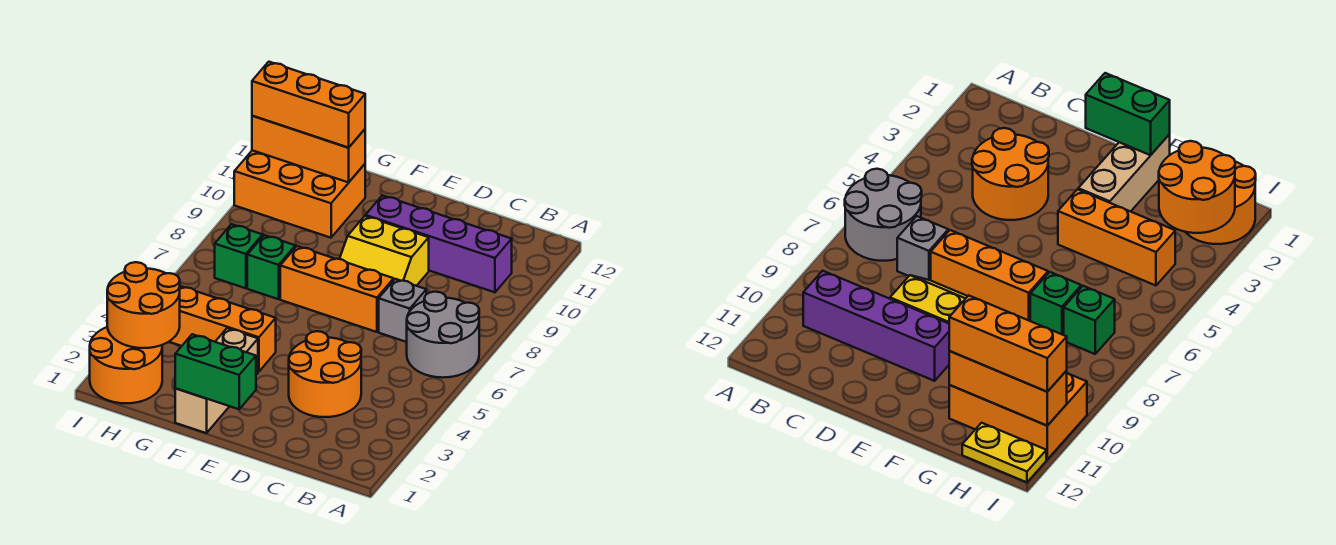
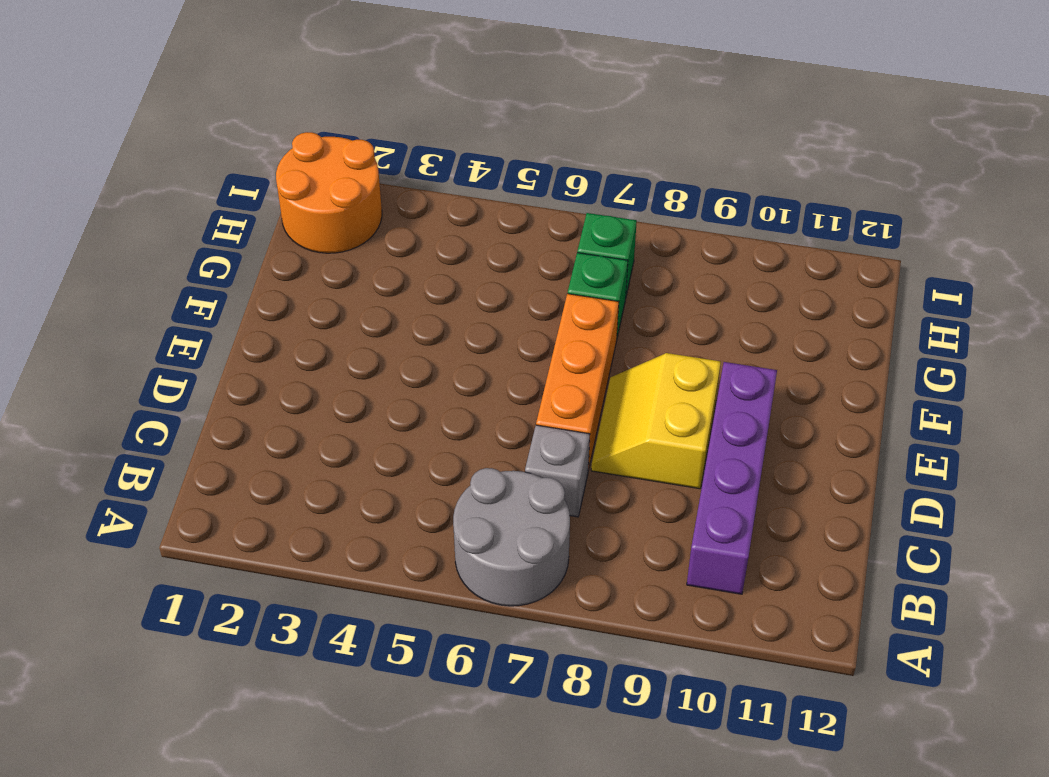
none -> orange 2x2 round brick [289,331,361,417]
none -> tan 1x3 brick [175,328,258,433]
none -> orange 1x3 brick [169,286,276,372]

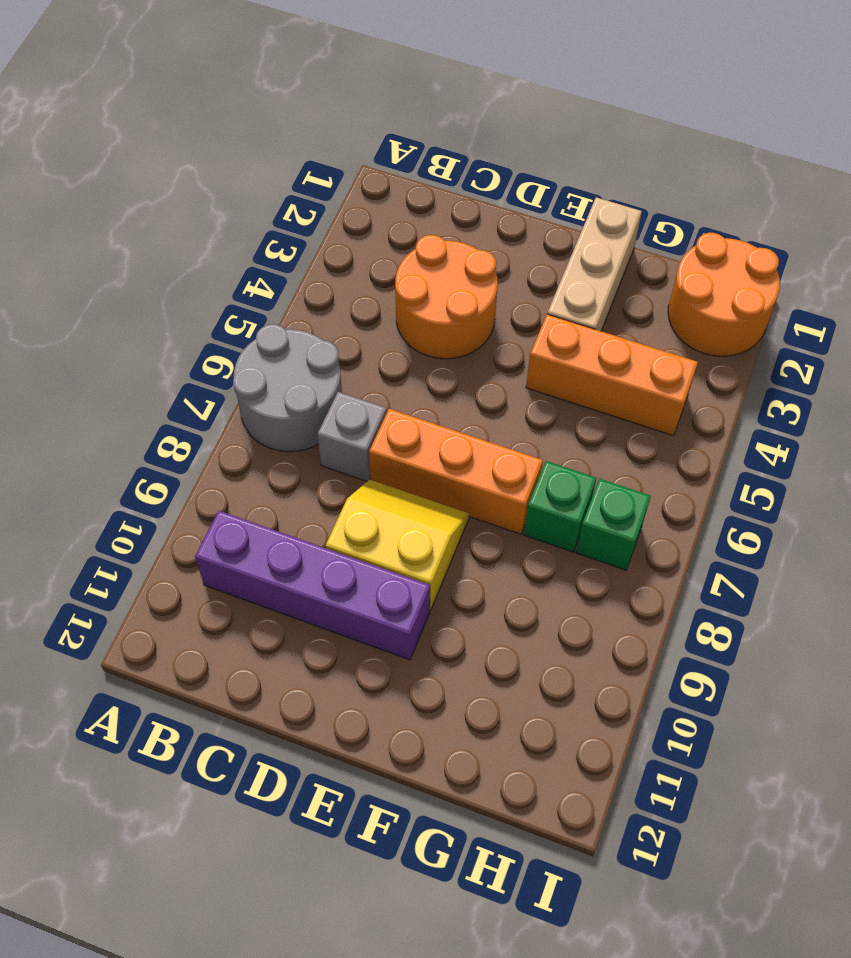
none -> orange 2x3 brick [234,150,365,238]
none -> yellow 1x2 plate [962,423,1046,482]
none -> green 1x2 brick [175,334,256,409]

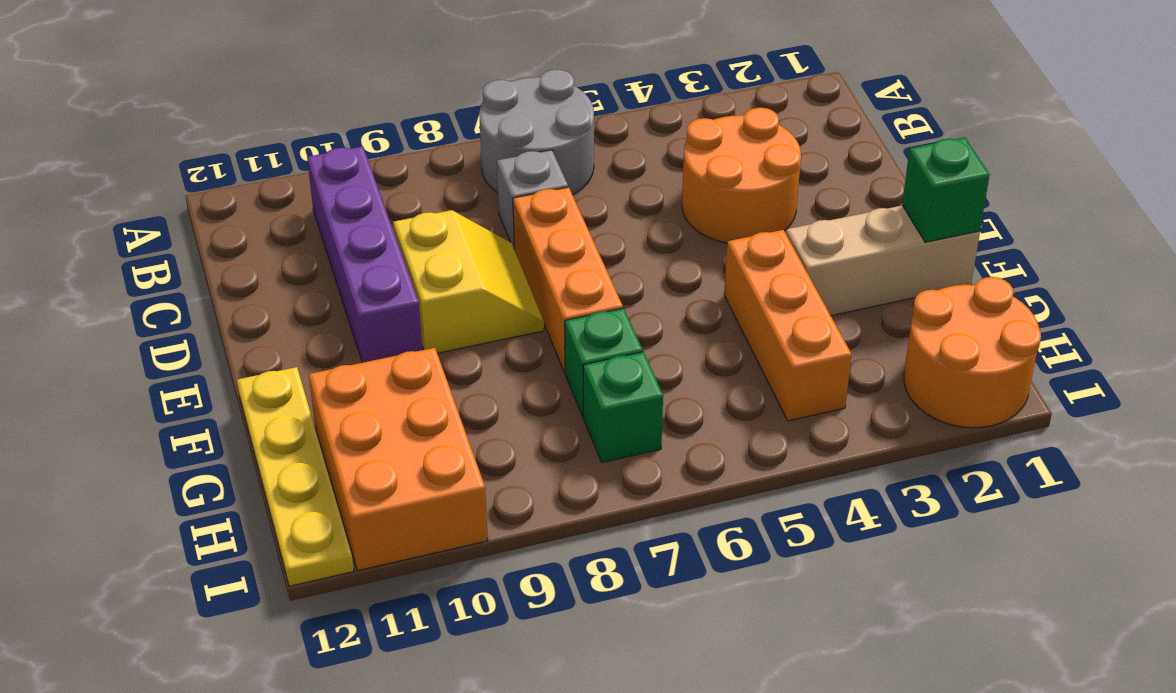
green 1x1 brick [902,137,990,242] -> green 1x2 brick [175,334,256,409]
yellow 1x4 plate [237,367,354,586] -> yellow 1x2 plate [962,423,1046,482]
none -> orange 1x3 brick [252,116,365,182]
none -> orange 2x2 round brick [107,262,180,348]
none -> orange 1x3 brick [252,62,365,148]

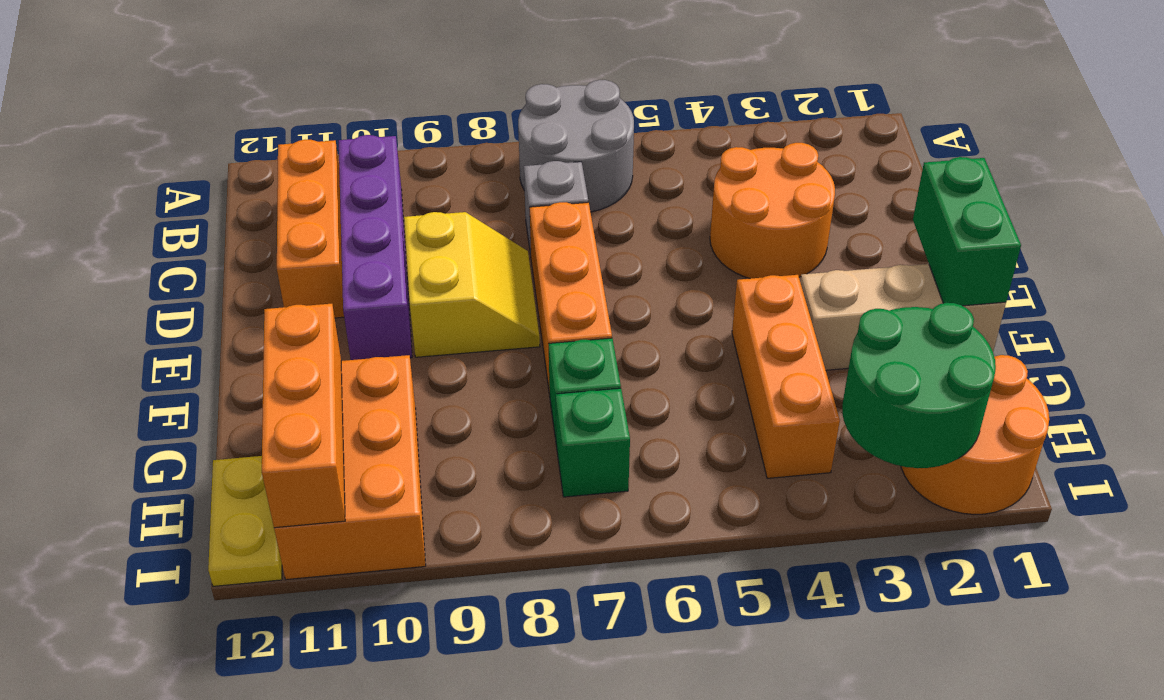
orange 1x3 brick [277,140,344,318] -> orange 1x3 brick moved to [252,62,365,148]
green 2x2 round brick [842,303,996,468] -> orange 2x2 round brick [107,262,180,348]

